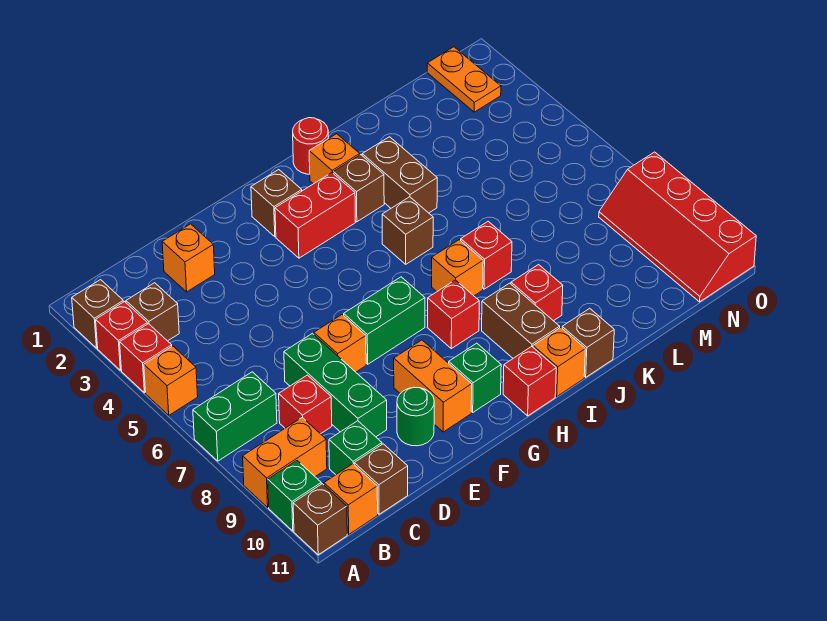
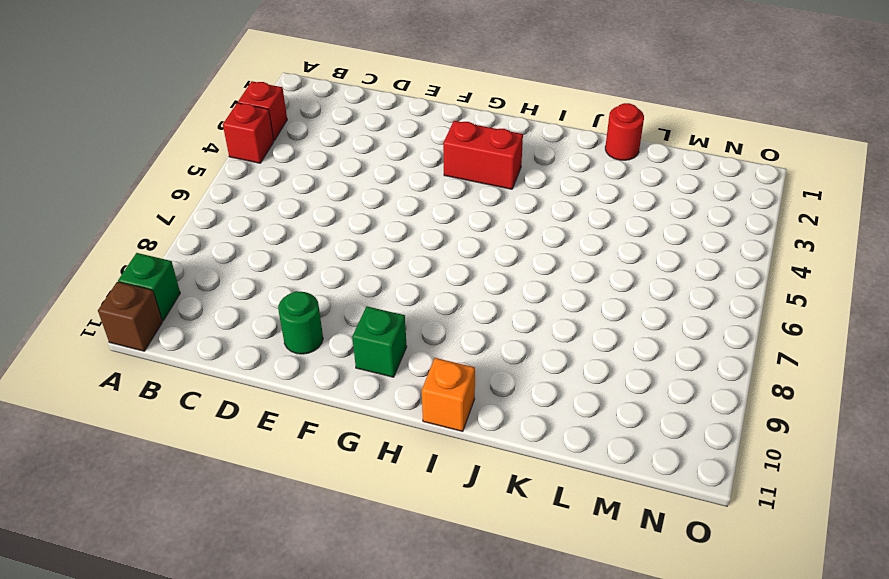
red 1x1 round brick [605,103,644,160] -> red 1x1 round brick moved to [293,118,328,174]
none -> brown 1x1 brick [72,280,123,348]
none -> orange 1x1 brick [144,346,198,415]
none -> green 1x2 brick [193,372,277,461]
none -> orange 1x2 brick [243,417,327,507]

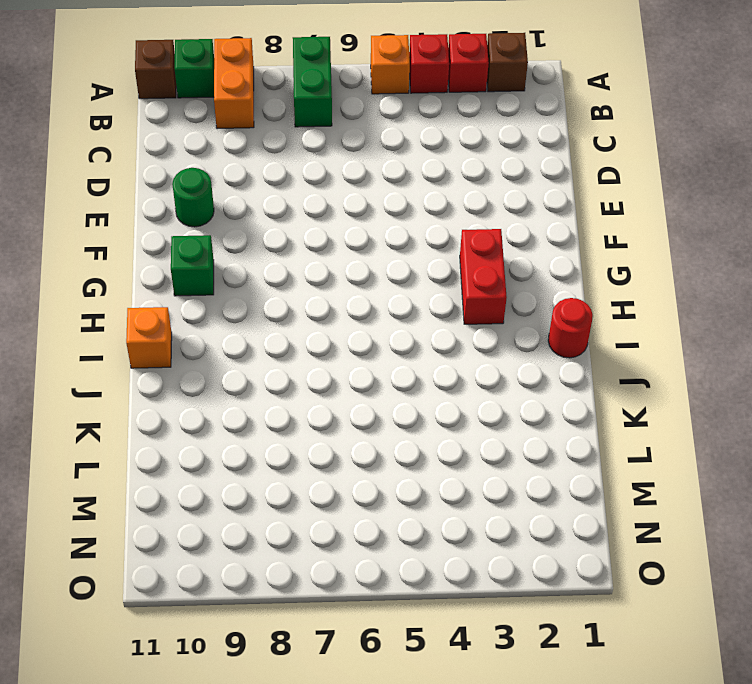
none -> brown 1x1 brick [126,283,179,341]
none -> orange 1x1 brick [324,464,378,534]
none -> red 1x1 brick [279,375,332,434]
none -> green 1x1 brick [329,421,382,475]

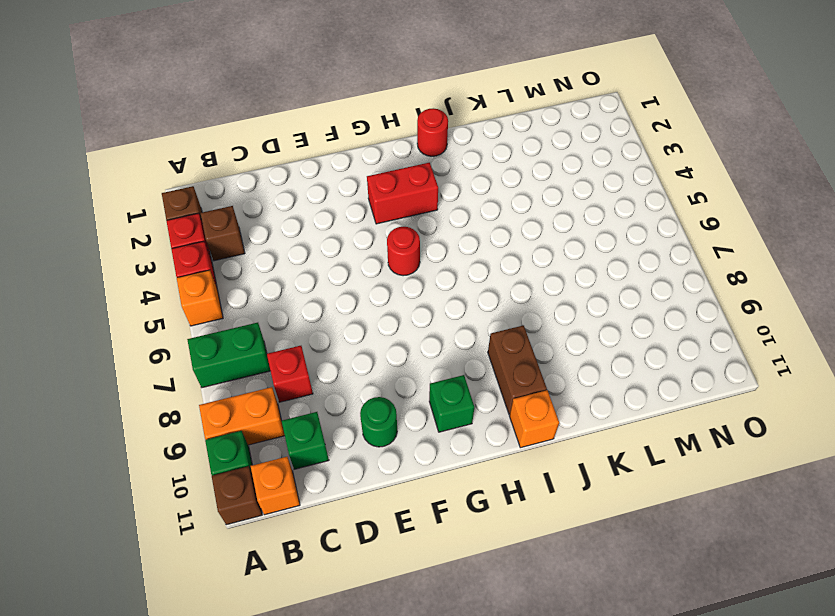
red 1x1 round brick [387,227,420,276] -> none
none -> brown 1x1 brick [354,444,408,514]
none -> orange 1x1 brick [162,224,215,292]
none -> green 1x3 brick [284,333,387,437]
none -> orange 1x1 brick [314,315,366,372]

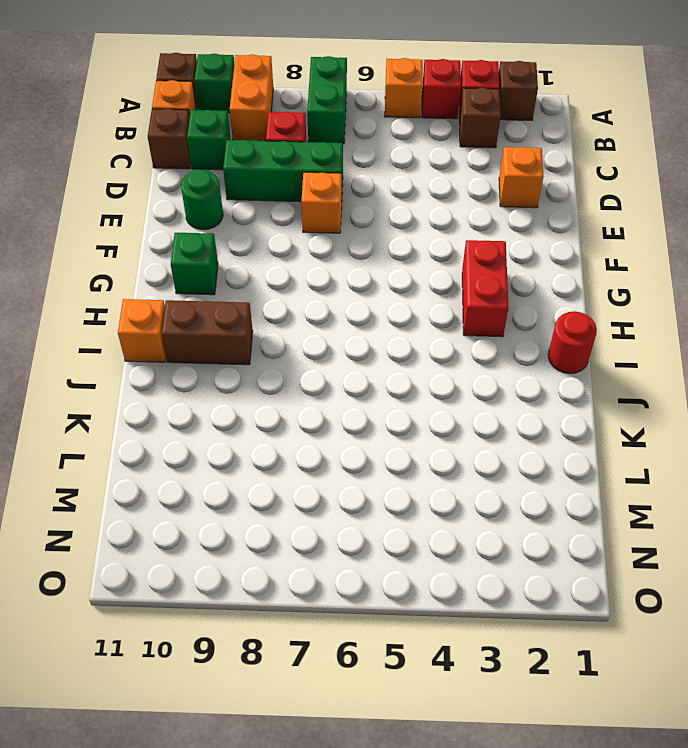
none -> green 1x2 brick [344,277,425,364]
none -> orange 1x2 brick [394,340,472,432]
none -> brown 1x1 brick [251,170,302,237]
none -> red 1x1 brick [427,280,479,349]

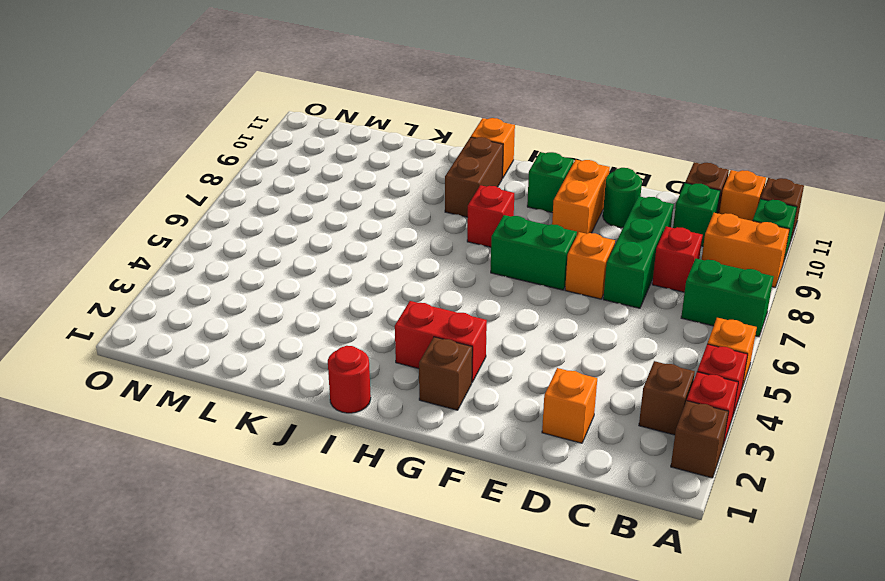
none -> red 1x1 brick [503,347,556,416]
none -> orange 1x1 brick [309,134,360,184]
none -> brown 1x1 brick [333,155,384,222]
none -> brown 1x1 brick [382,197,433,264]

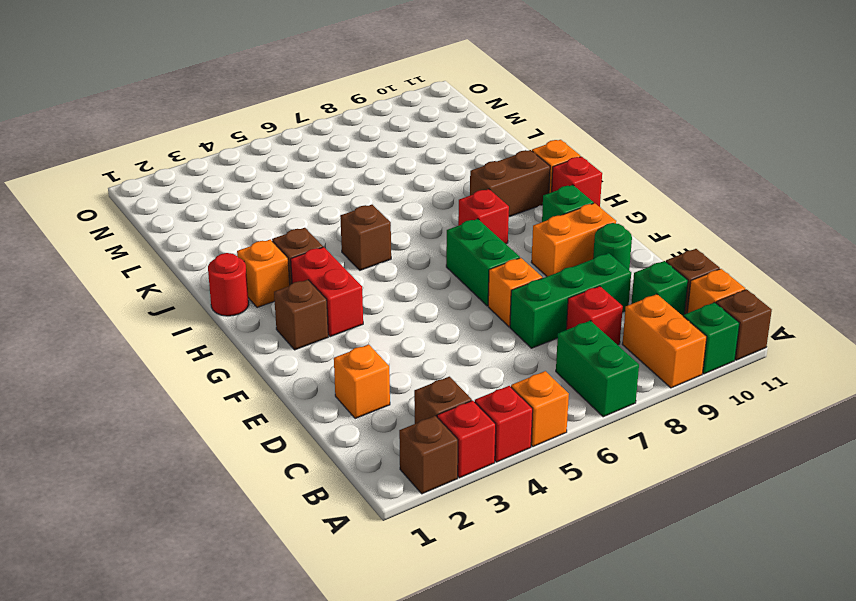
none -> orange 1x1 brick [432,240,483,296]
none -> brown 1x2 brick [362,137,437,213]
none -> red 1x1 brick [461,221,512,289]
none -> red 1x1 brick [511,265,563,321]

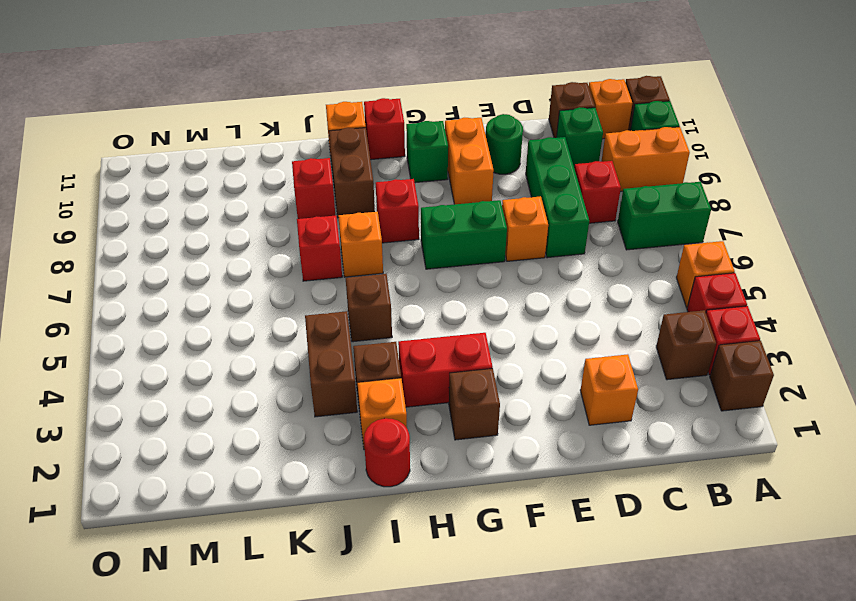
none -> brown 1x1 brick [562,308,614,377]
none -> orange 1x2 plate [427,47,501,112]
none -> red 2x4 slope [599,152,756,302]

